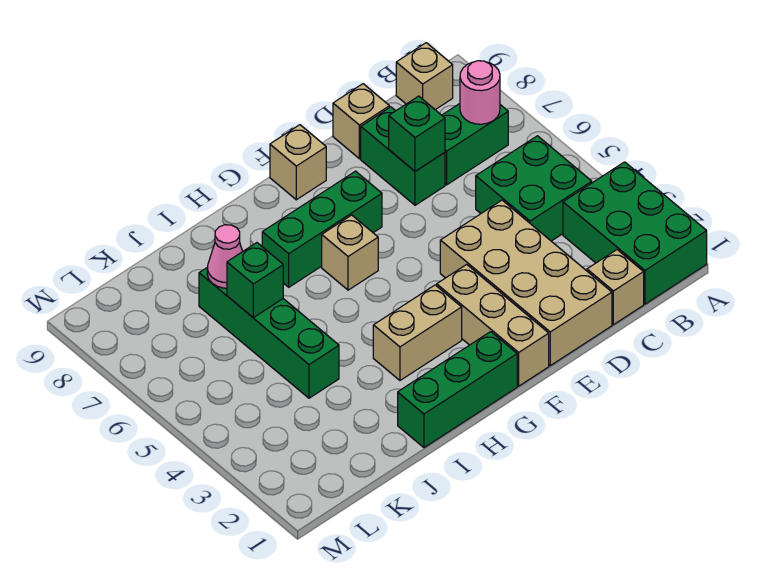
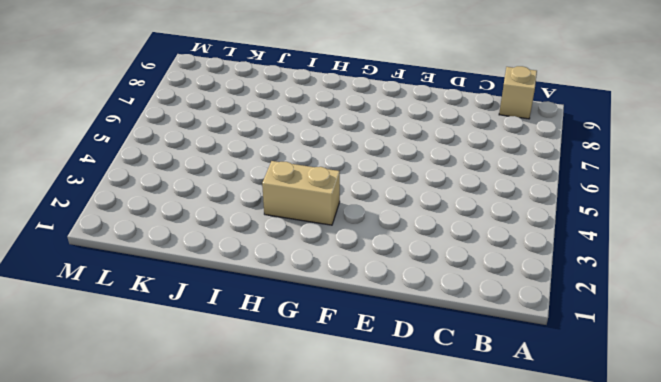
none -> green 2x3 brick [563,162,707,304]
none -> green 2x2 brick [476,136,592,241]
none -> green 1x2 brick [442,104,508,185]

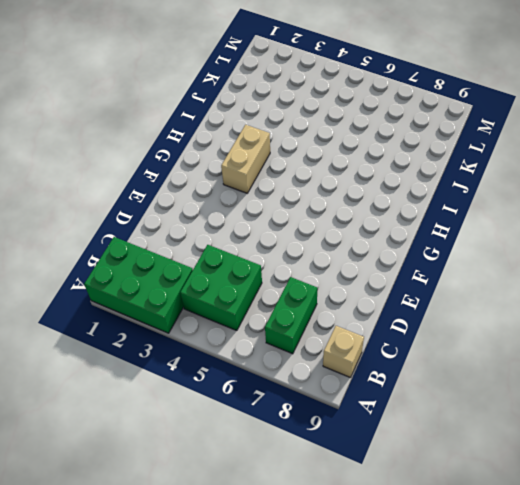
none -> tan 1x1 brick [587,250,644,325]
none -> tan 2x4 brick [440,200,612,366]
none -> green 1x2 brick [361,107,445,205]

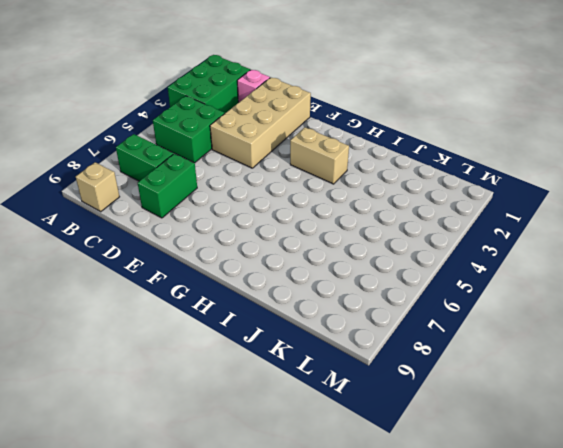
pink 1x1 brick [237,70,270,103] -> tan 1x1 brick [587,250,644,325]
none -> tan 1x1 brick [333,84,390,159]
none -> tan 1x3 brick [437,264,549,386]
none -> green 1x3 brick [262,171,382,287]

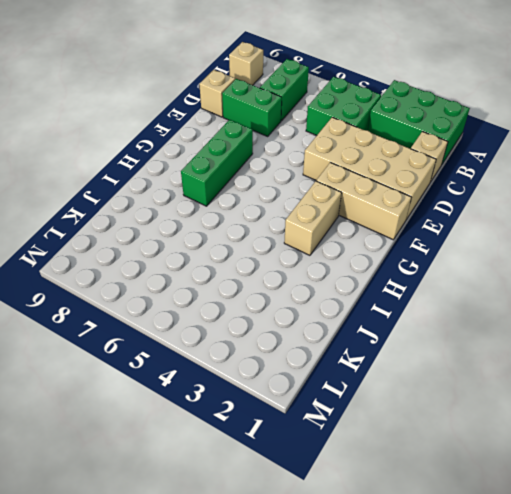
none -> tan 1x1 brick [270,125,326,200]
none -> green 1x3 brick [398,332,517,448]
none -> tan 1x1 brick [322,215,378,290]

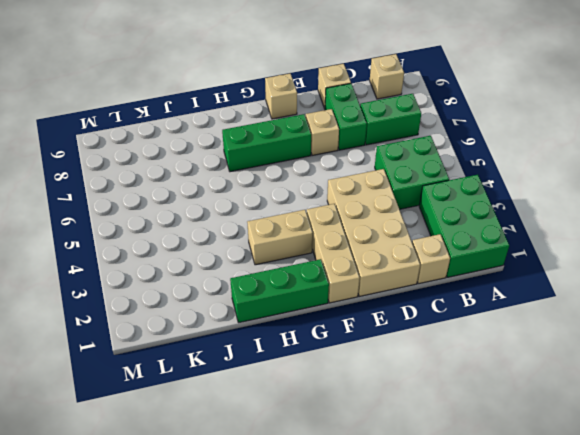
tan 1x1 brick [306,109,339,156] -> tan 1x1 brick moved to [322,215,378,290]
none -> green 1x4 brick [199,267,339,398]
none -> pink 1x1 round brick [460,61,500,124]
none -> green 1x1 brick [389,96,445,171]

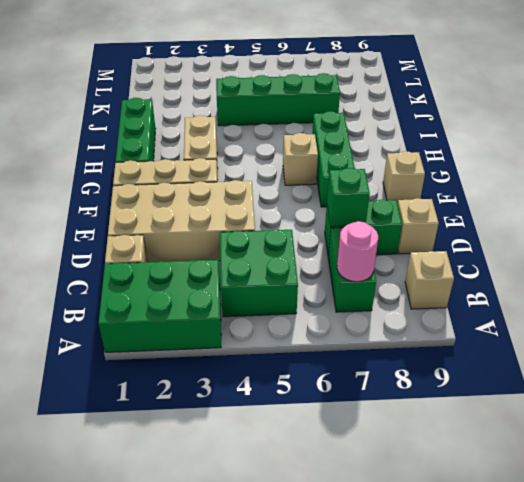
none -> green 1x1 brick [227,243,283,318]
none -> pink 1x1 cone [207,225,243,288]

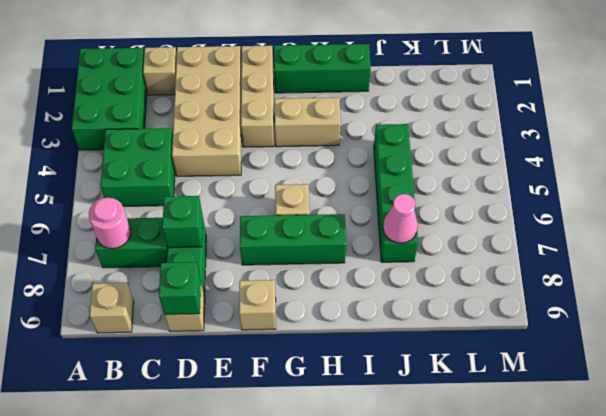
green 1x1 brick [159,262,201,314] -> green 1x1 brick moved to [227,243,283,318]

